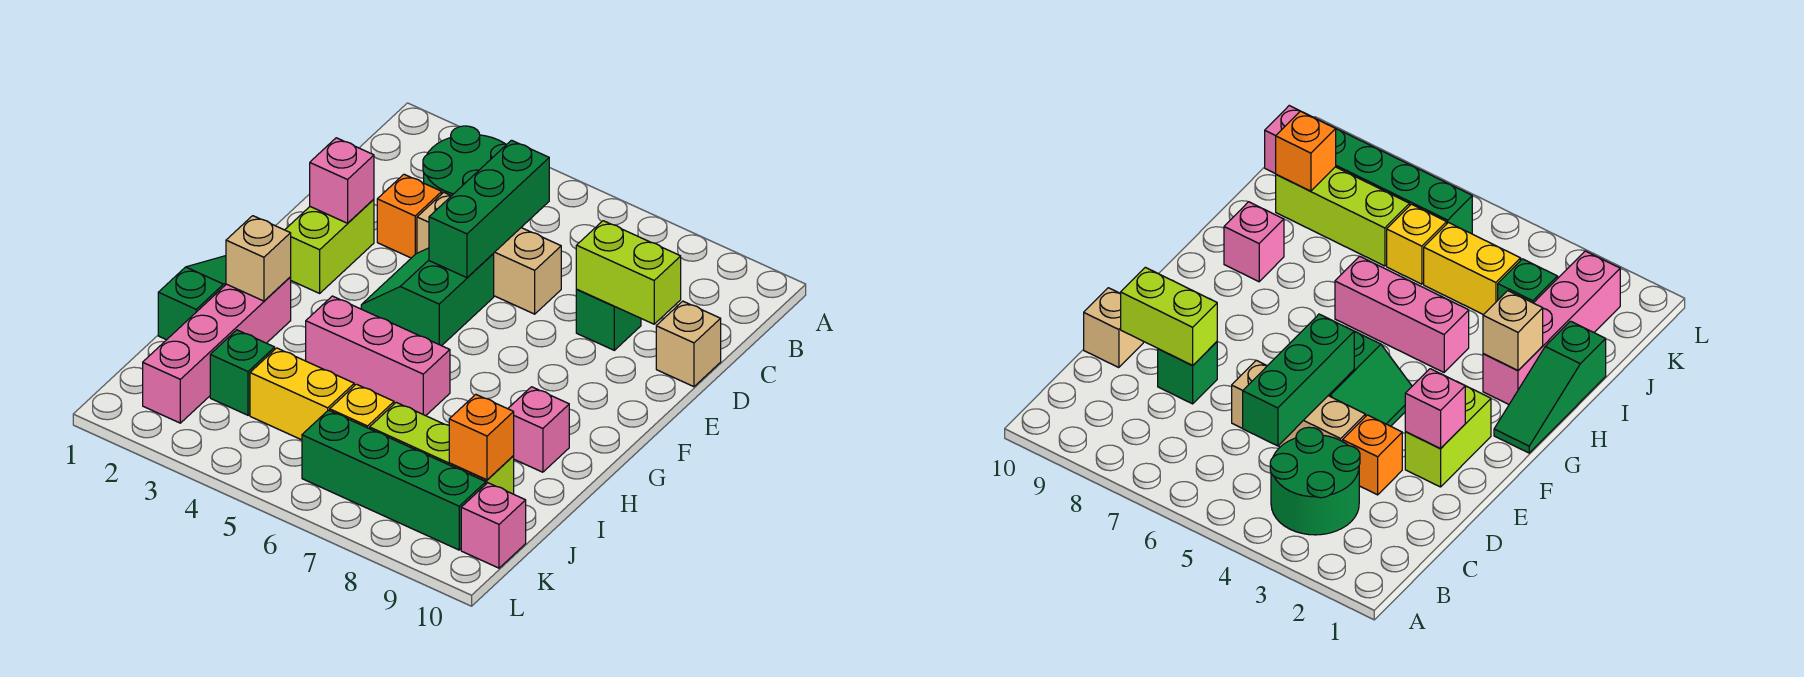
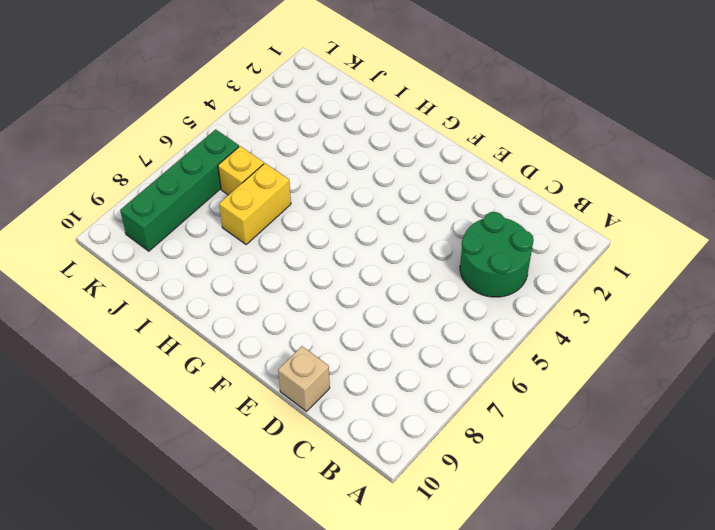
yellow 1x2 brick [219,163,291,244] -> yellow 1x2 brick moved to [250,348,354,440]
none -> orange 1x1 brick [377,174,442,258]
none -> tan 1x3 brick [417,192,561,314]
none -> green 1x1 brick [576,290,641,350]

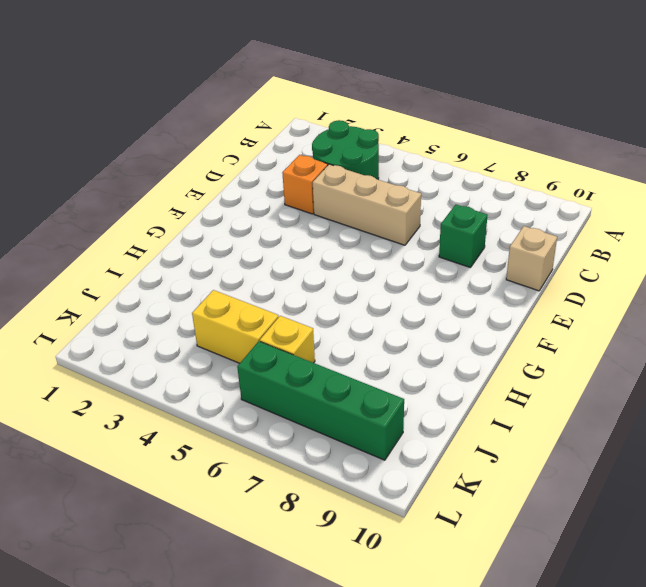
none -> lime 1x2 brick [285,199,374,293]
none -> green 2x2 slope [361,248,494,346]
none -> green 1x3 slope [158,256,226,340]

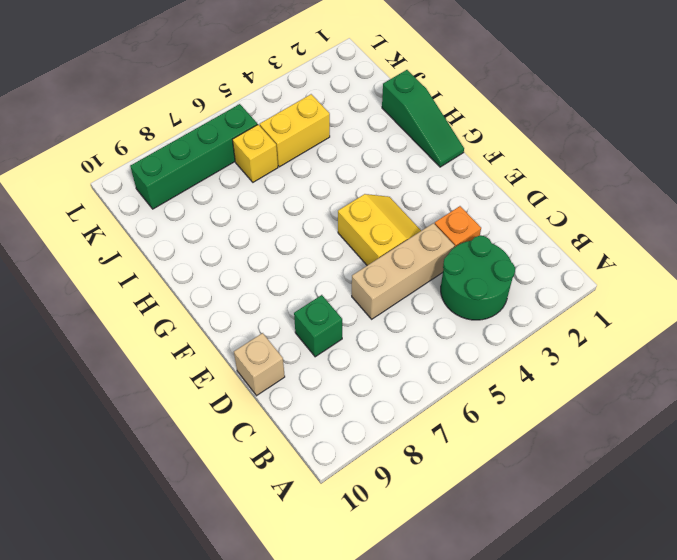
yellow 2x2 slope [338,194,421,265] -> green 2x2 slope [361,248,494,346]
none -> lime 1x2 brick [285,199,374,293]
none -> pink 1x4 brick [143,277,291,423]
none -> pink 1x3 brick [306,296,450,416]

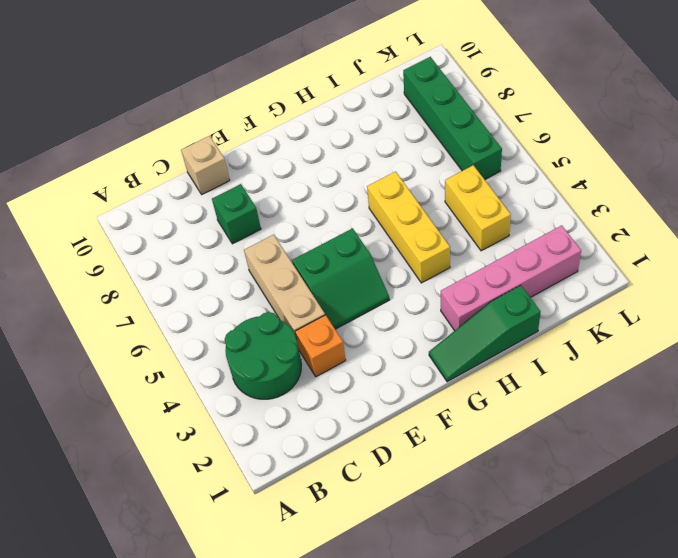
yellow 1x3 brick [367,172,450,283] -> pink 1x3 brick [306,296,450,416]
none -> lime 1x2 brick [285,199,374,293]
none -> pink 1x1 brick [508,387,569,472]
none -> green 1x1 brick [210,330,275,415]

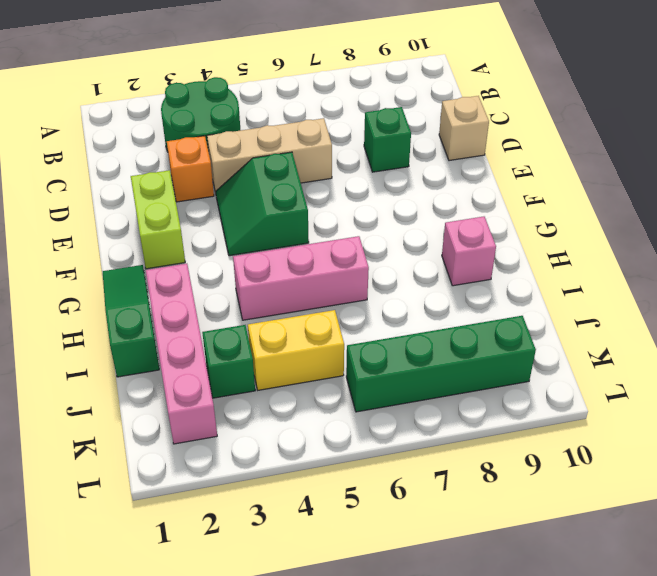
none -> yellow 1x1 brick [330,384,394,429]
none -> lime 1x3 brick [370,402,514,494]
none -> pink 1x1 brick [461,483,526,568]

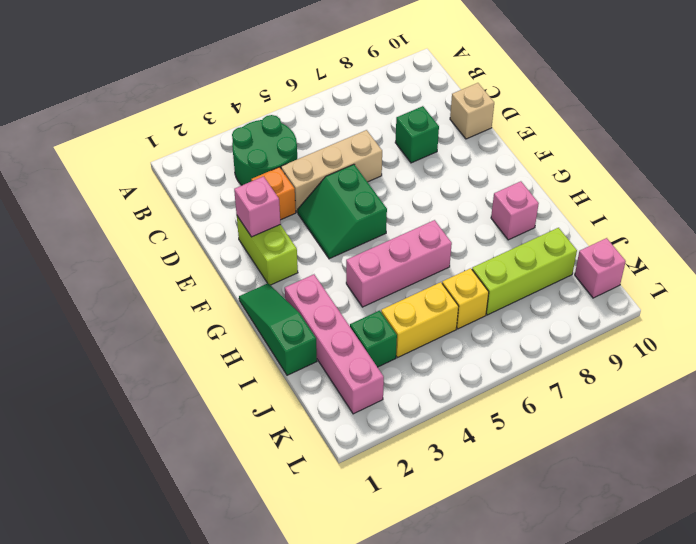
none -> green 1x4 brick [302,410,486,550]
none -> green 1x3 brick [429,140,549,278]
none -> lime 1x2 brick [576,221,681,324]

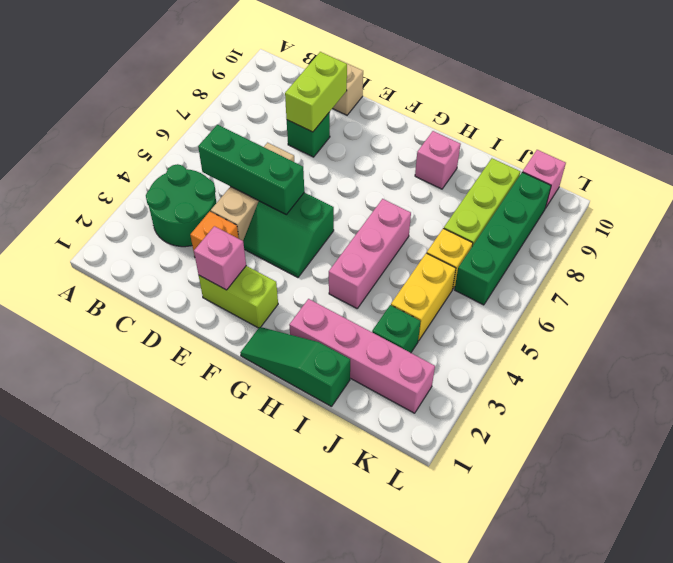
none -> tan 1x1 brick [226,216,291,301]
none -> orange 1x1 brick [449,394,514,480]

